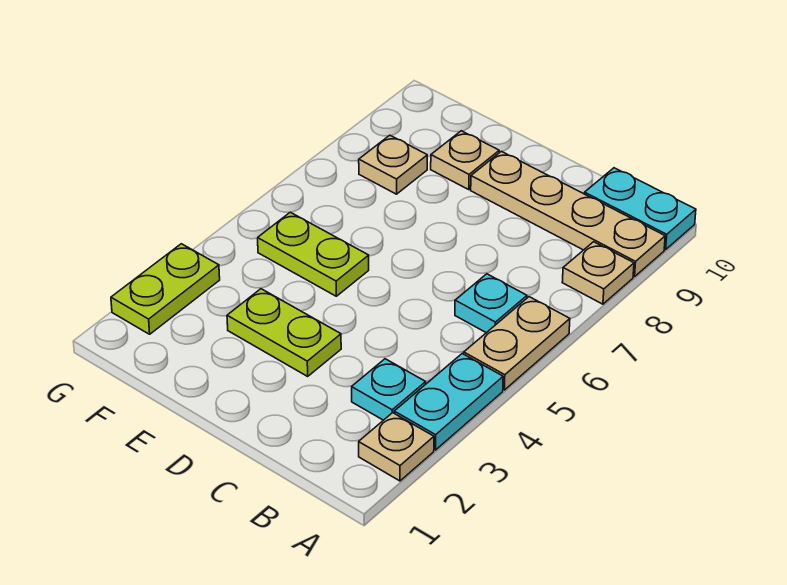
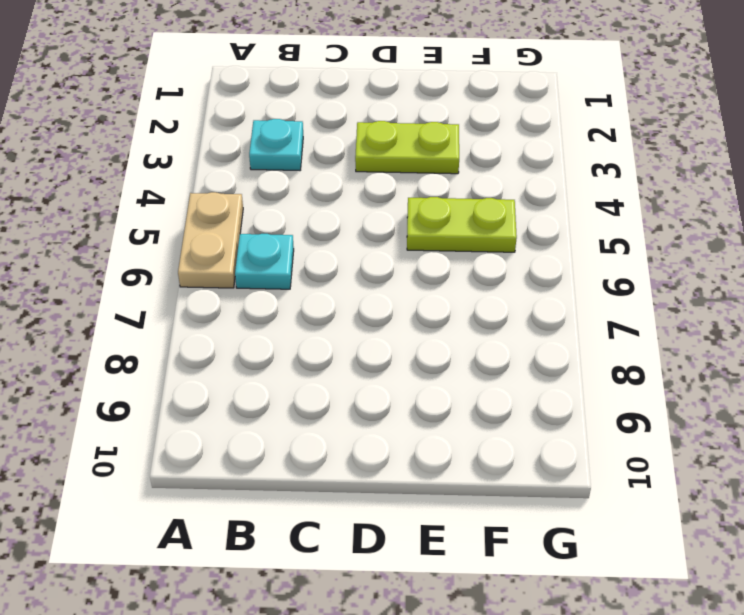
none -> tan 1x1 plate [359,413,434,481]
none -> cyan 1x2 plate [394,354,503,450]
none -> tan 1x1 plate [562,242,634,304]

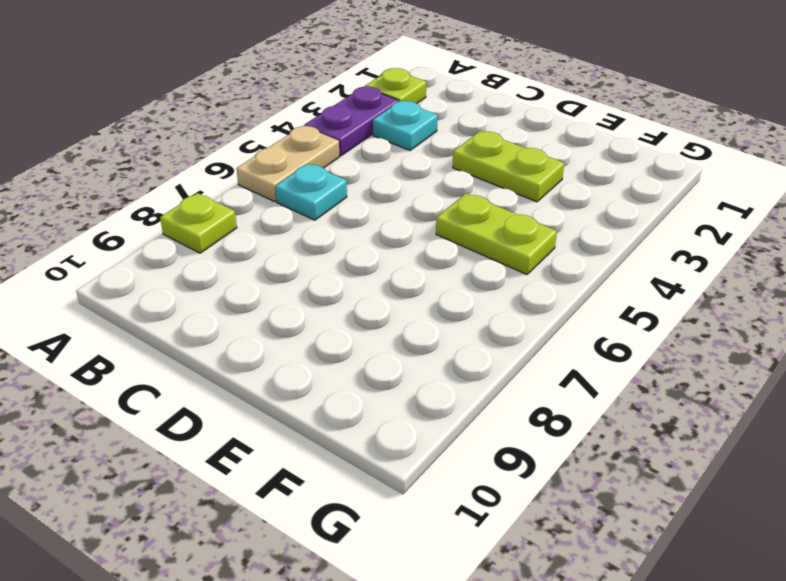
lime 1x1 plate [365,68,426,103] -> tan 1x1 plate [359,413,434,481]
purple 1x2 plate [304,86,399,156] -> cyan 1x2 plate [394,354,503,450]
lime 1x1 plate [160,193,237,253] -> tan 1x1 plate [562,242,634,304]
none -> tan 1x4 plate [471,151,665,277]
none -> cyan 1x2 plate [585,168,696,250]
none -> tan 1x1 plate [431,131,499,189]

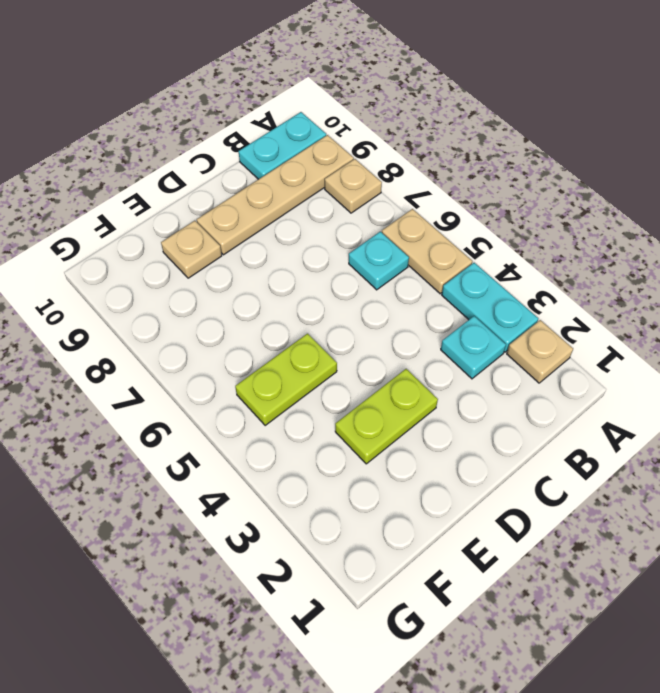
none -> tan 1x1 plate [359,135,427,194]
none -> lime 1x2 plate [111,244,220,334]

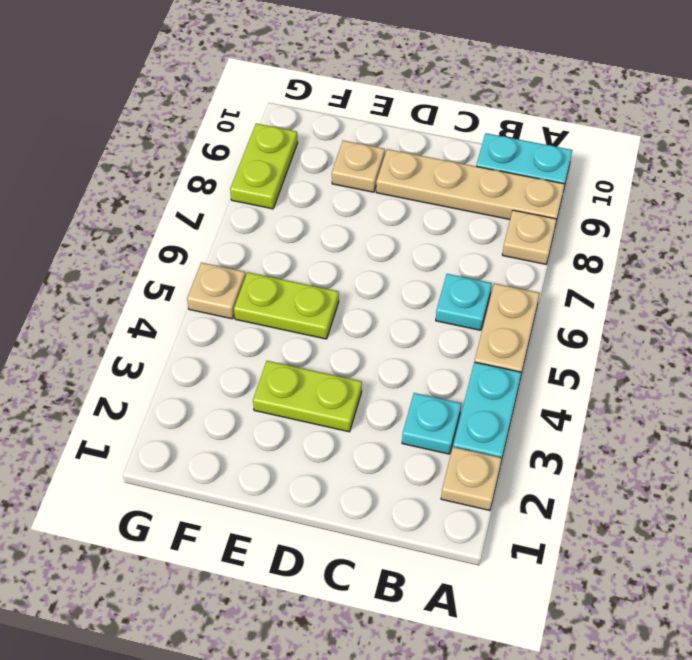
tan 1x1 plate [187,263,246,319] -> tan 1x1 plate moved to [359,135,427,194]
lime 1x2 plate [230,124,298,209] -> lime 1x2 plate moved to [111,244,220,334]

